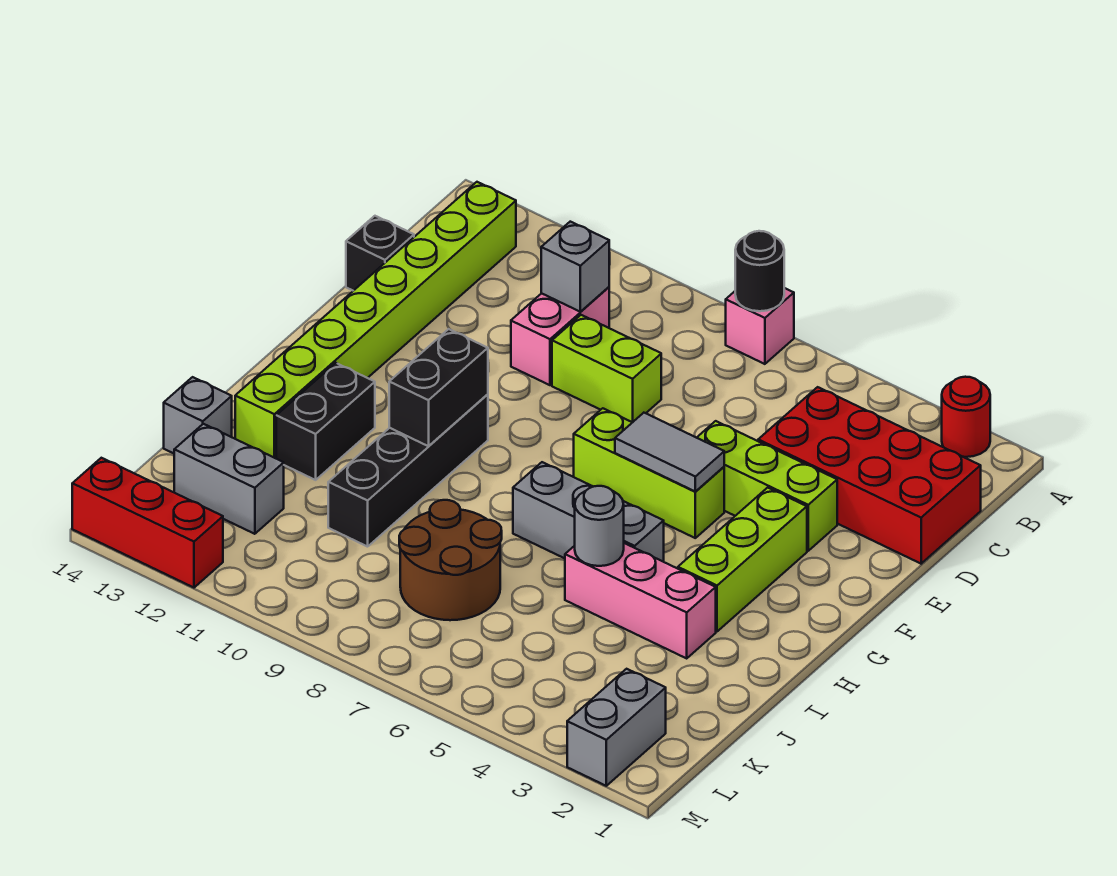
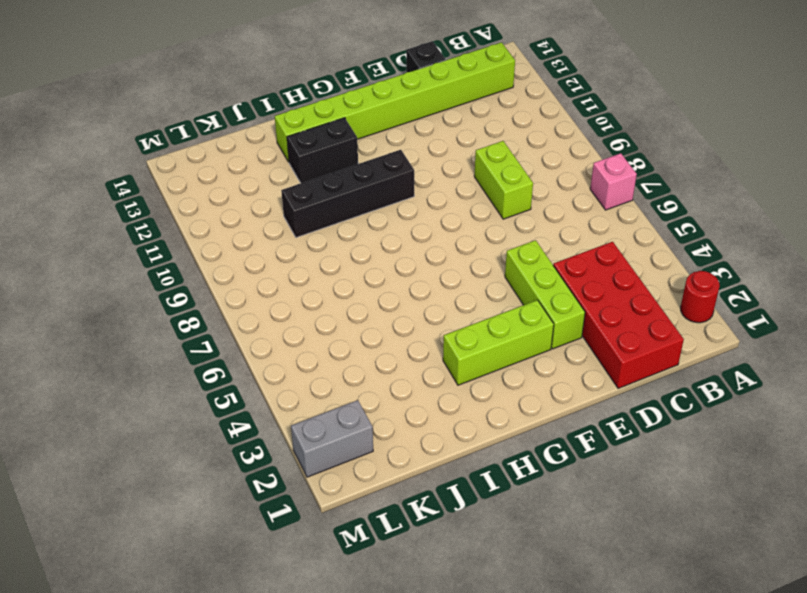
none -> pink 1x2 brick [511,287,609,385]
none -> lime 1x3 brick [574,408,724,538]
none -> grey 1x3 brick [513,462,664,562]

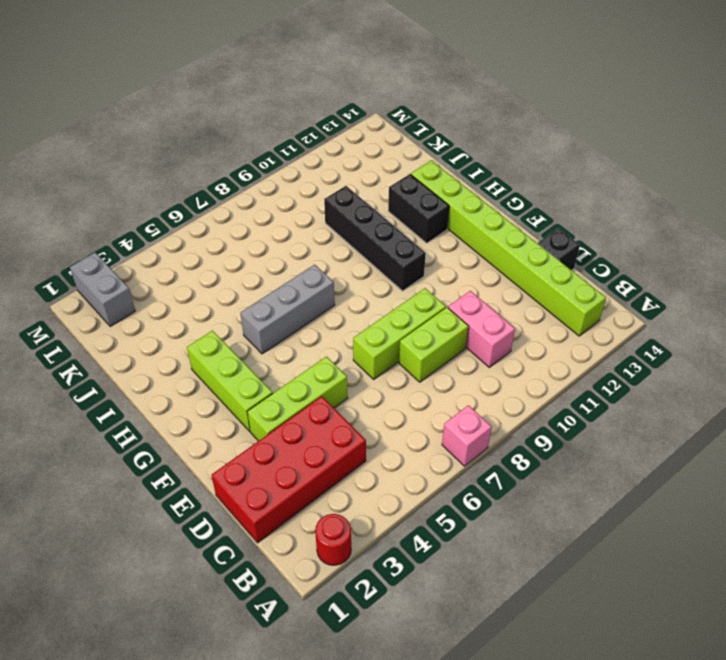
lime 1x3 brick [353,288,446,379] -> lime 1x3 brick moved to [574,408,724,538]
none -> pink 1x3 brick [565,543,716,658]
none -> brown 2x2 round brick [399,500,502,620]
none -> grey 1x1 brick [164,377,232,453]

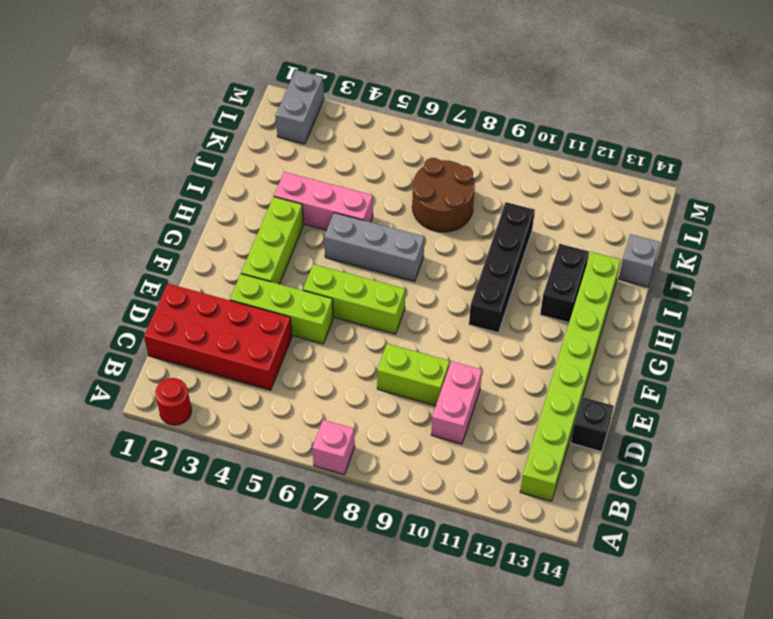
none -> grey 1x2 brick [174,424,284,534]
none -> red 1x3 brick [72,458,223,588]
none -> black 1x1 round brick [735,231,784,311]

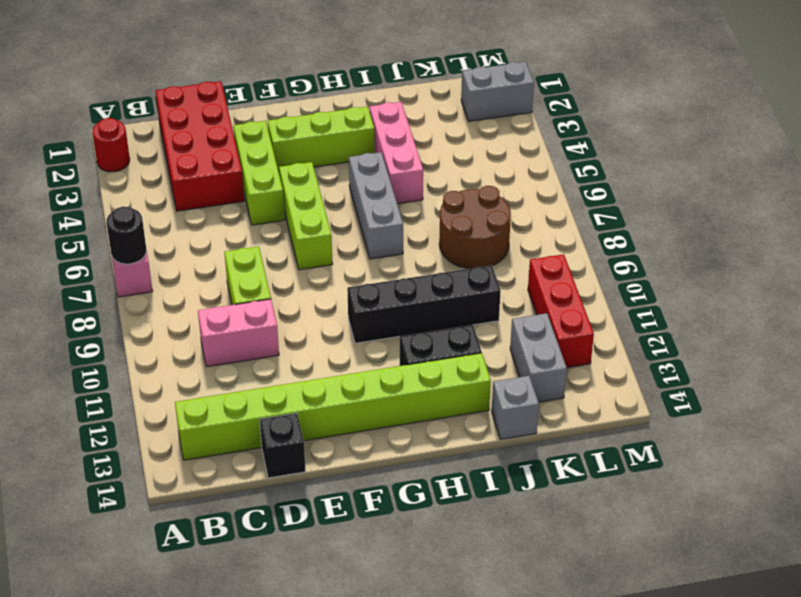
red 1x3 brick [528,254,594,368] -> red 1x3 brick moved to [72,458,223,588]
none -> grey 1x1 brick [541,222,609,312]
none -> grey 1x2 tile [615,413,724,491]
none -> black 1x2 brick [389,329,488,446]

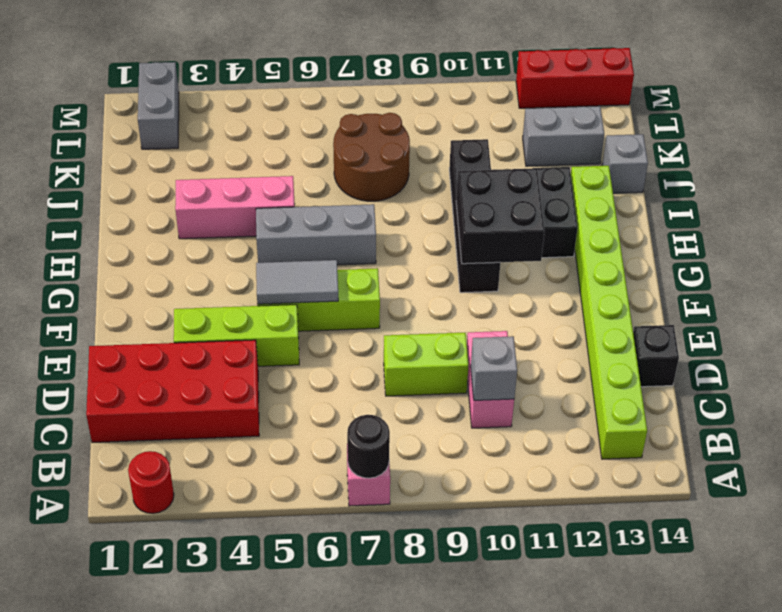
black 2x2 brick [456,168,544,264] -> black 1x2 brick [389,329,488,446]
none -> lime 1x3 brick [678,488,807,631]
none -> grey 1x1 round brick [575,486,624,566]

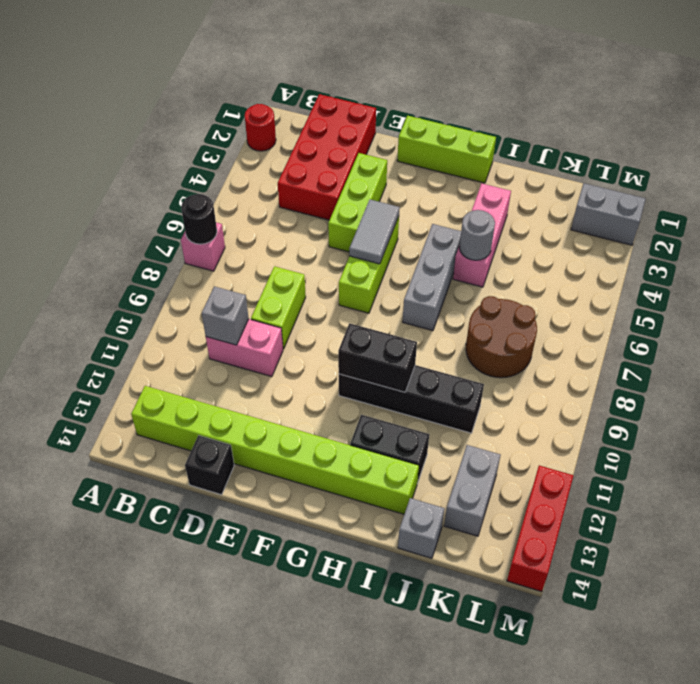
lime 1x3 brick [397,116,496,183] -> lime 1x3 brick moved to [678,488,807,631]

